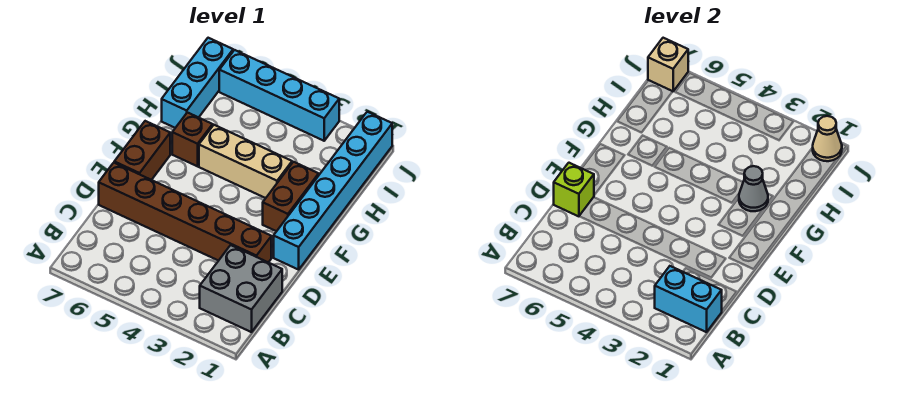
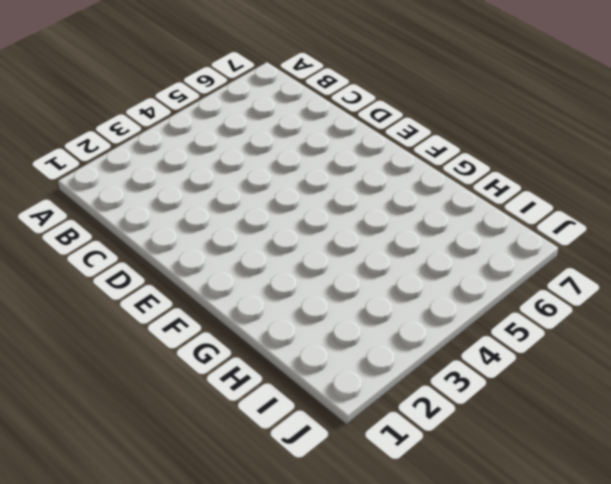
none -> grey 2x2 brick [200,245,282,332]
none -> brown 1x6 brick [99,163,271,262]
none -> cyan 1x6 brick [274,112,392,270]

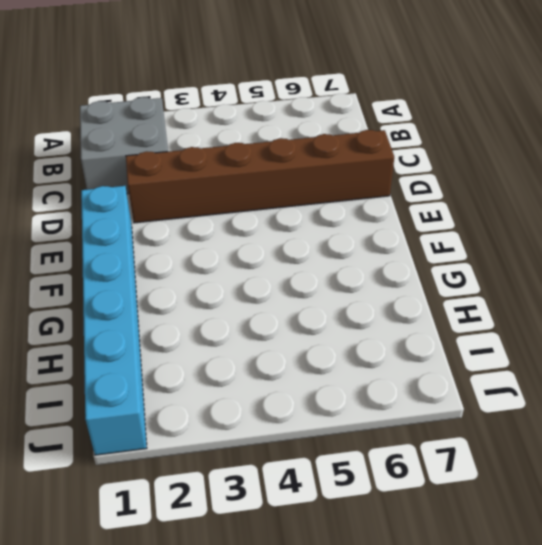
none -> brown 1x2 brick [114,121,170,180]
none -> brown 1x2 brick [263,162,319,231]
none -> tan 1x3 brick [199,125,292,198]

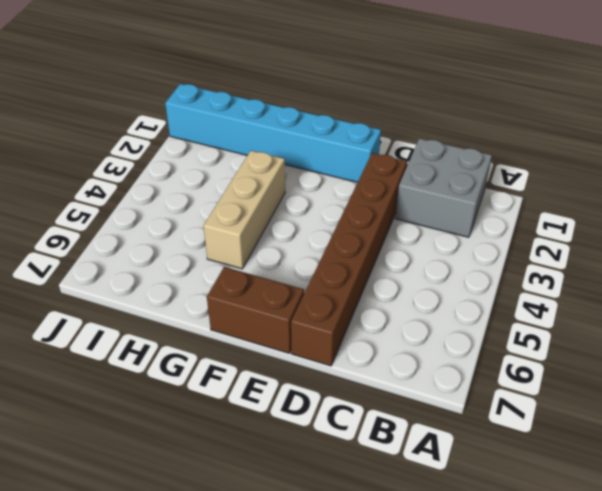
none -> brown 1x2 brick [263,162,319,231]
none -> brown 1x1 brick [172,112,213,166]
none -> cyan 1x3 brick [162,38,233,128]

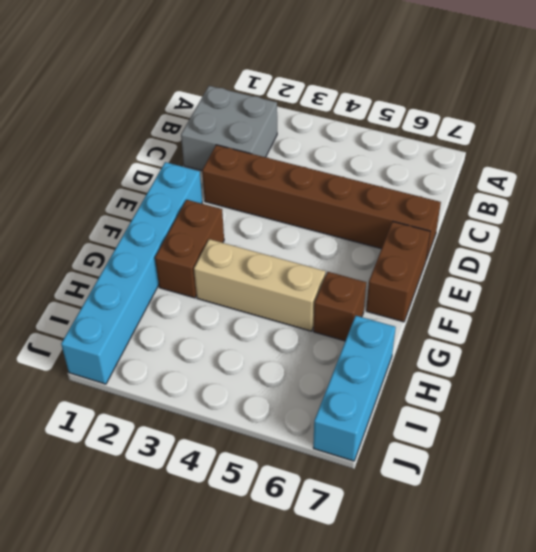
none -> cyan 1x4 brick [219,50,339,141]
none -> cyan 1x2 brick [655,266,722,332]
none -> lime 1x1 brick [554,163,594,216]

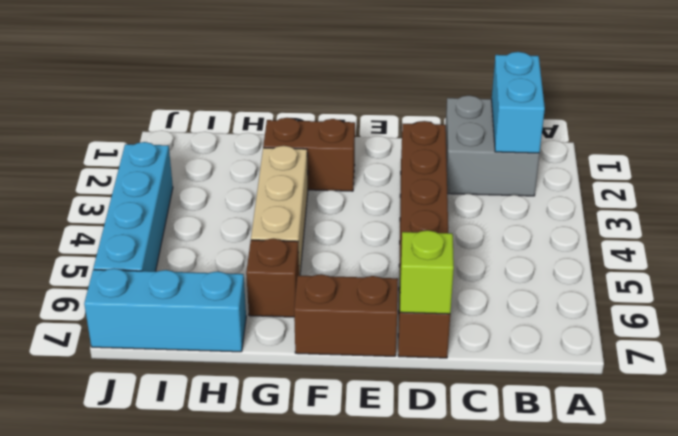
none -> cyan 1x6 brick [274,112,392,270]
none -> grey 1x1 cone [739,166,768,211]
none -> tan 1x1 cone [813,116,842,161]

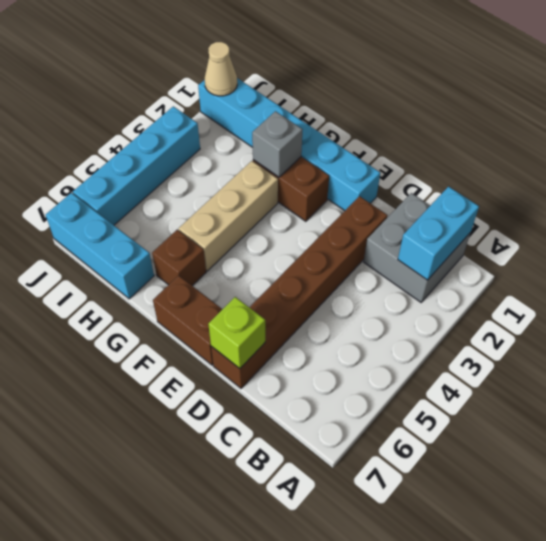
grey 1x1 brick [252,111,303,177] -> grey 1x1 cone [739,166,768,211]
none -> tan 1x1 brick [648,38,688,91]

